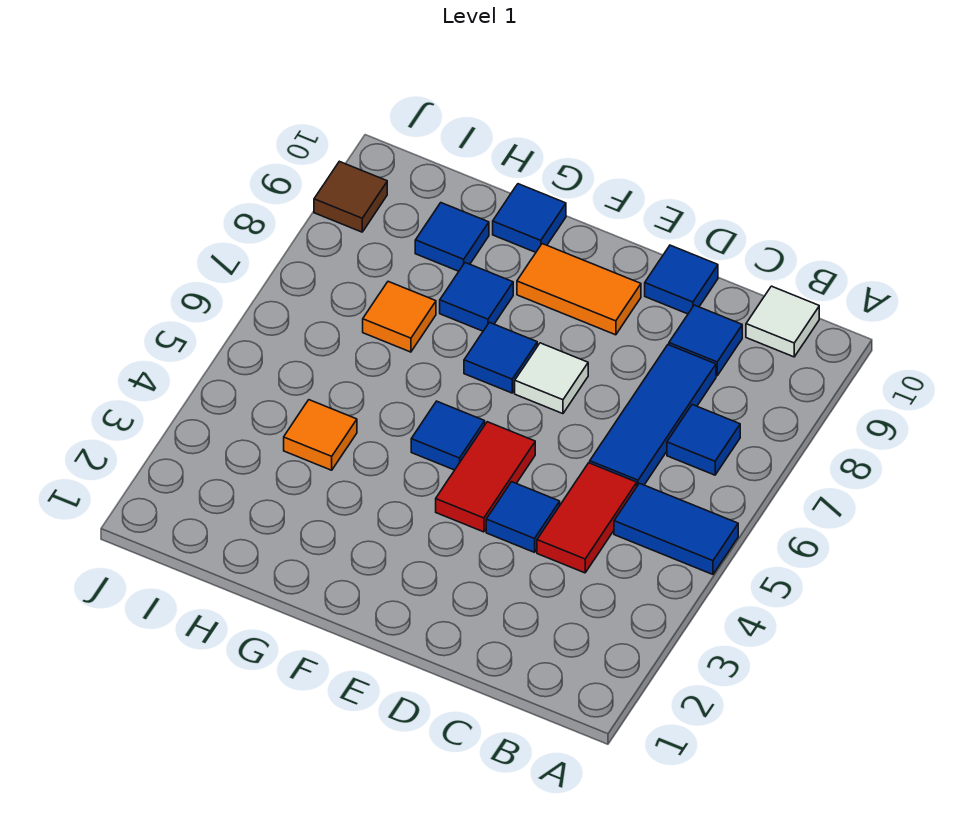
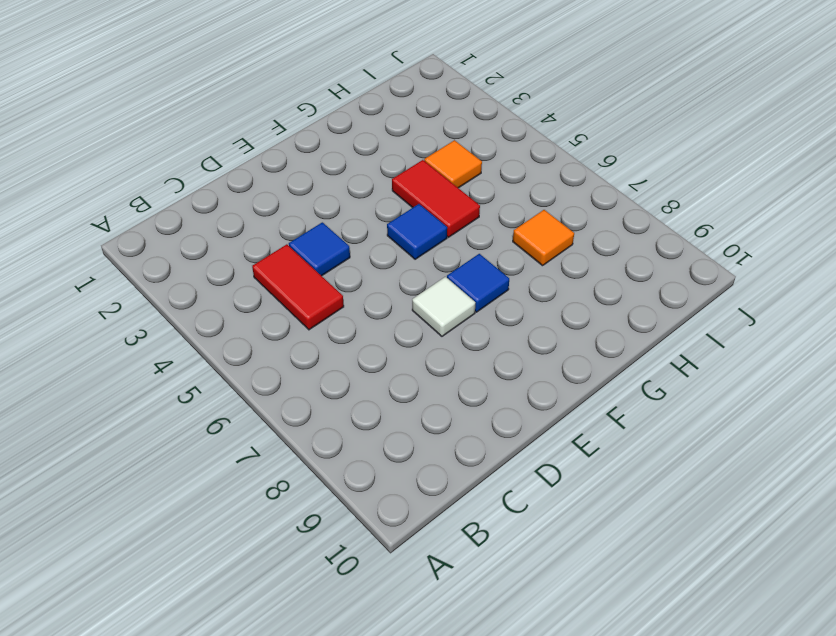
red 1x2 tile [392,160,480,237] -> red 1x2 tile moved to [436,422,535,532]
none -> blue 1x2 tile [614,483,738,574]
none -> blue 1x1 tile [667,405,740,475]
none -> white 1x1 tile [746,286,819,357]

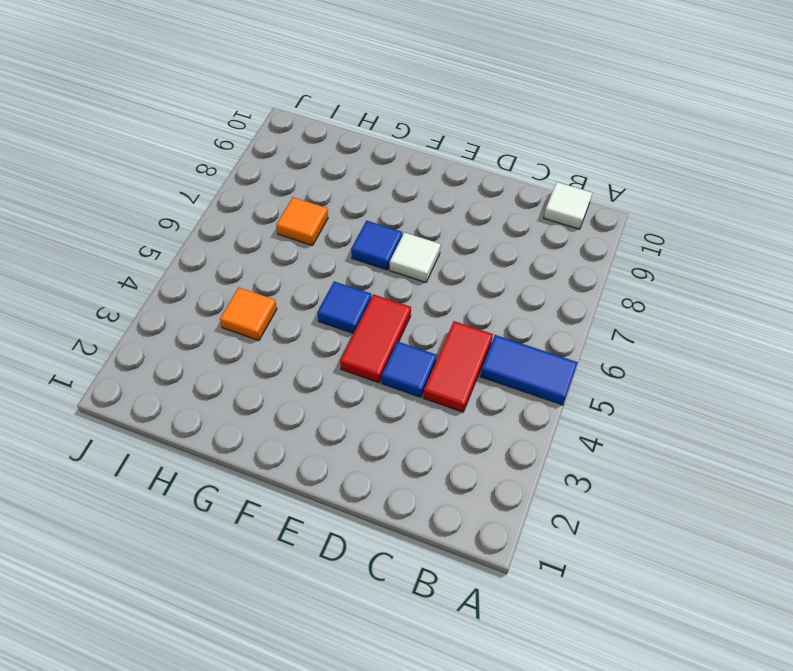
none -> blue 1x1 tile [667,405,740,475]
none -> blue 1x3 tile [590,345,716,486]
none -> blue 1x1 tile [669,305,742,376]

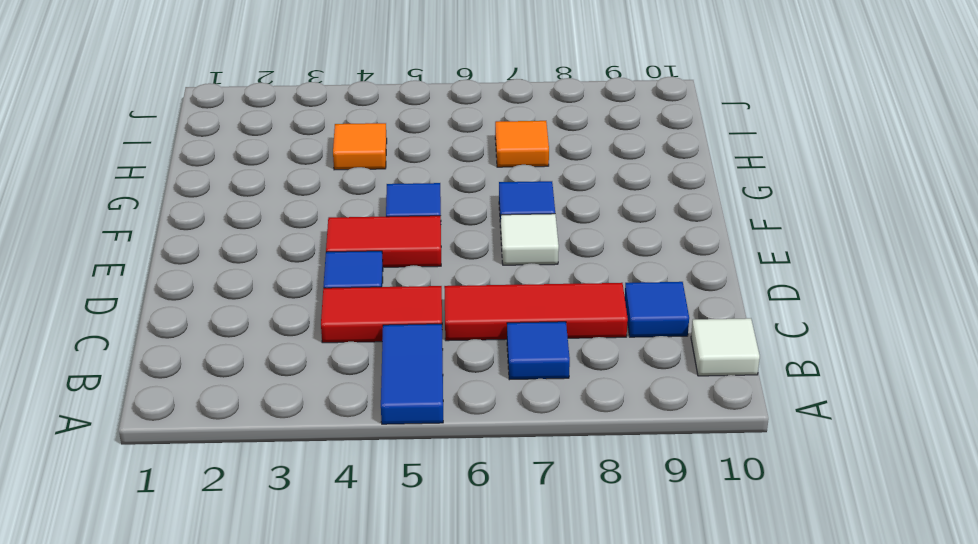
red 1x3 tile [444,283,628,341] -> blue 1x3 tile [590,345,716,486]
none -> blue 1x1 tile [645,245,718,314]
none -> orange 1x2 tile [517,244,641,335]
none -> blue 1x1 tile [440,263,513,331]

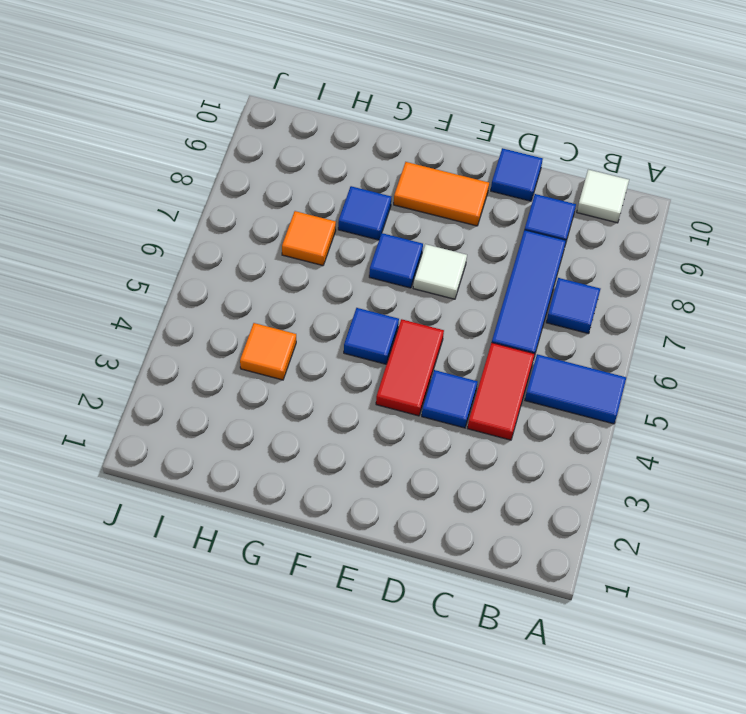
none -> blue 1x1 tile [493,184,566,252]
none -> blue 1x1 tile [415,203,489,271]
none -> brown 1x1 tile [314,161,387,232]

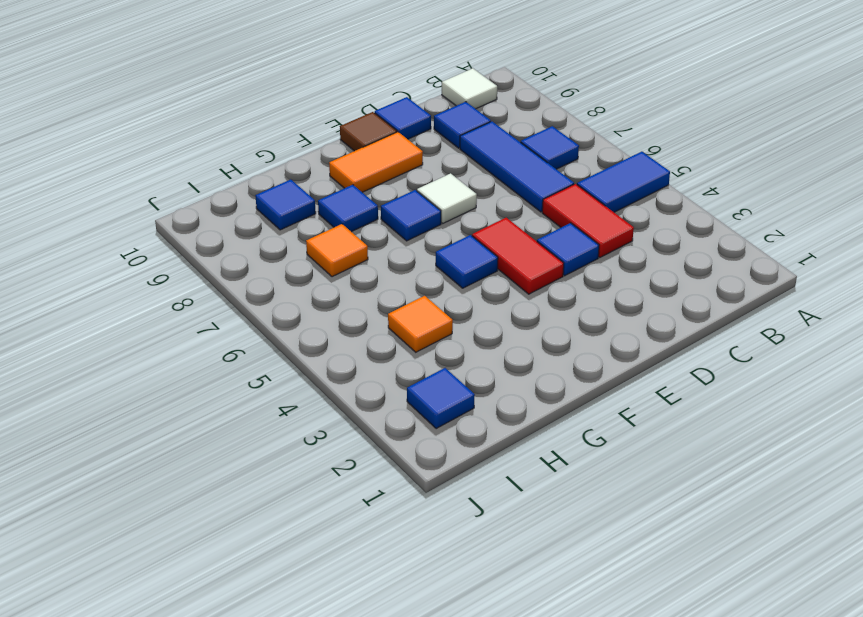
brown 1x1 tile [340,112,397,151] -> brown 1x1 tile moved to [314,161,387,232]
blue 1x1 tile [407,368,475,429] -> blue 1x1 tile moved to [493,184,566,252]

